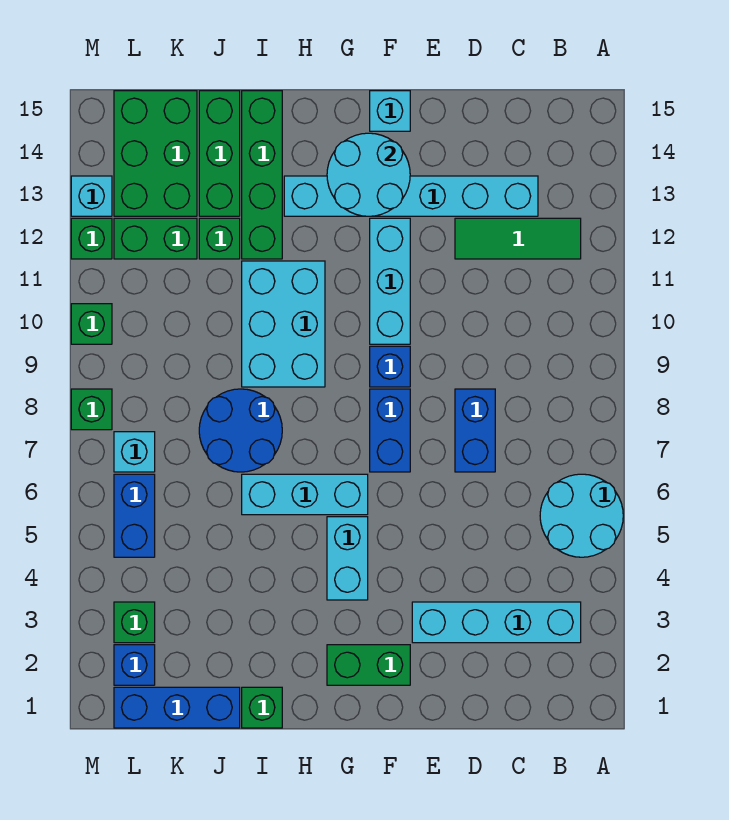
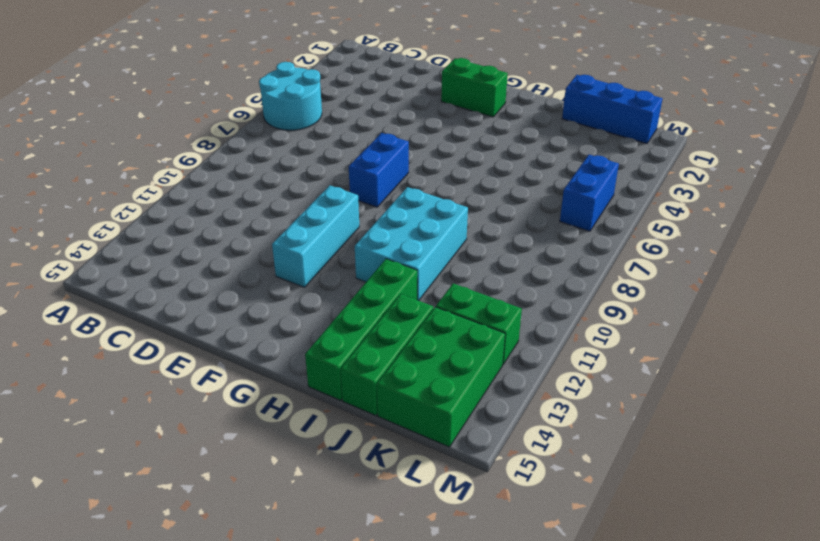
none -> cyan 1x4 brick [412,602,581,643]
none -> green 1x3 tile [455,218,581,259]
none -> cyan 1x6 brick [284,176,538,216]
none -> blue 1x2 brick [455,389,495,472]

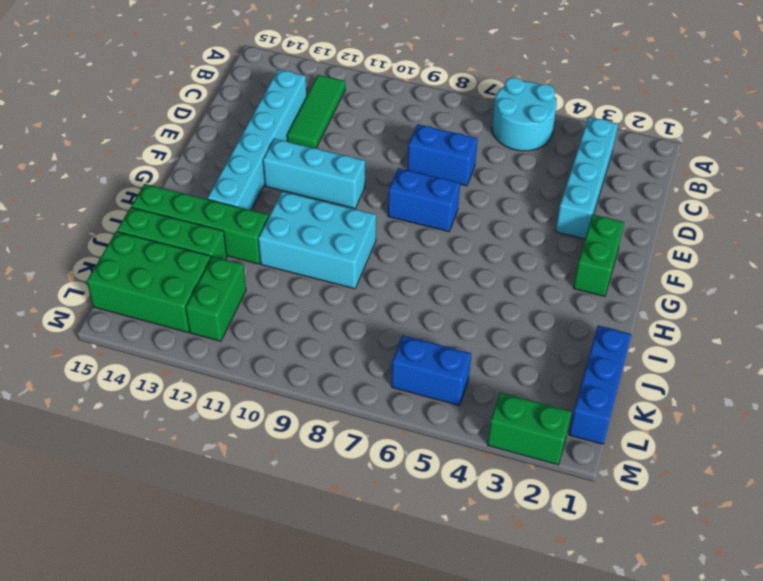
green 1x2 brick [487,392,572,465] -> none
none -> blue 1x1 brick [370,346,410,387]
none -> cyan 1x1 brick [370,91,410,131]
none -> cyan 1x2 brick [327,517,368,600]
none -> cyan 1x3 brick [242,474,368,515]

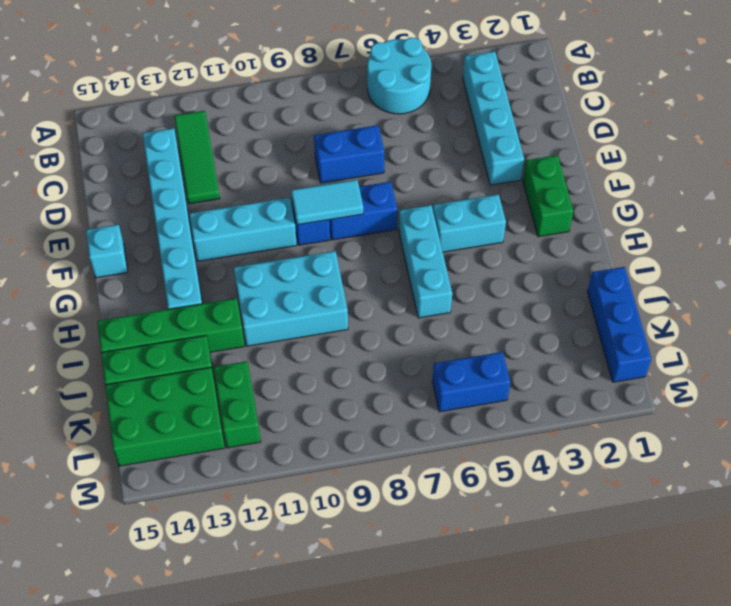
cyan 1x2 tile [291,180,363,225] -> none
none -> green 1x1 brick [242,687,282,728]
none -> blue 2x2 round brick [199,389,282,472]
none -> green 1x1 brick [199,218,240,259]
none -> blue 1x1 brick [114,645,155,685]

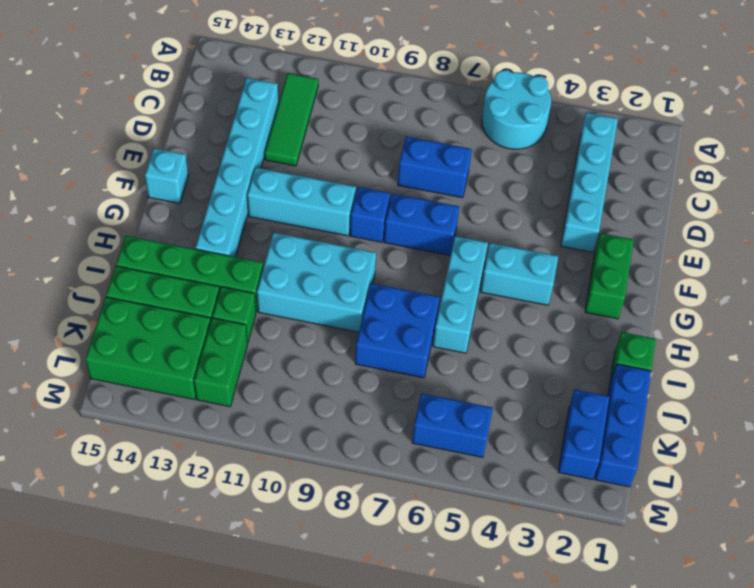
blue 2x2 brick [355,283,440,378] -> blue 2x2 round brick [199,389,282,472]
blue 1x2 brick [558,390,609,479] -> blue 1x1 brick [114,645,155,685]
none -> green 1x1 brick [114,602,155,643]
none -> cyan 1x1 brick [114,432,155,472]
none -> green 1x1 brick [71,389,112,430]
none -> green 1x1 brick [71,304,112,344]

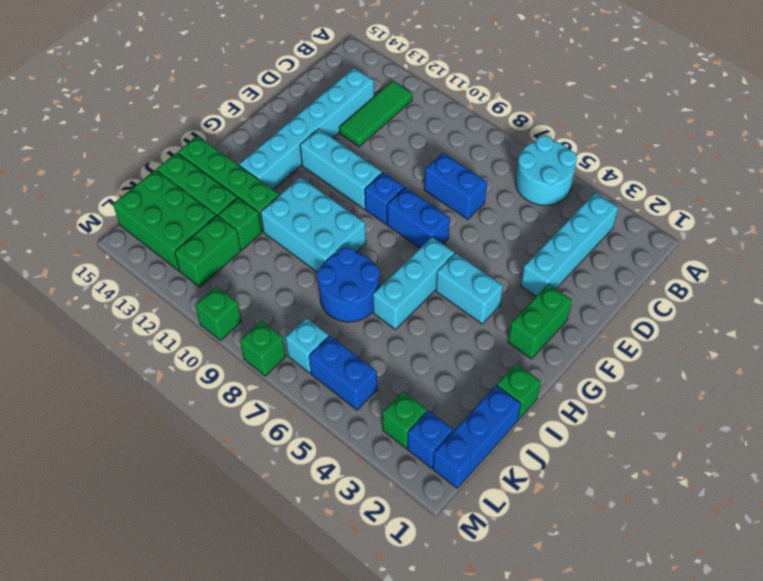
none -> cyan 1x1 brick [370,91,410,131]
none -> green 1x1 brick [71,218,112,259]
none -> cyan 1x1 brick [71,176,112,216]
none -> cyan 2x2 round brick [327,133,410,216]

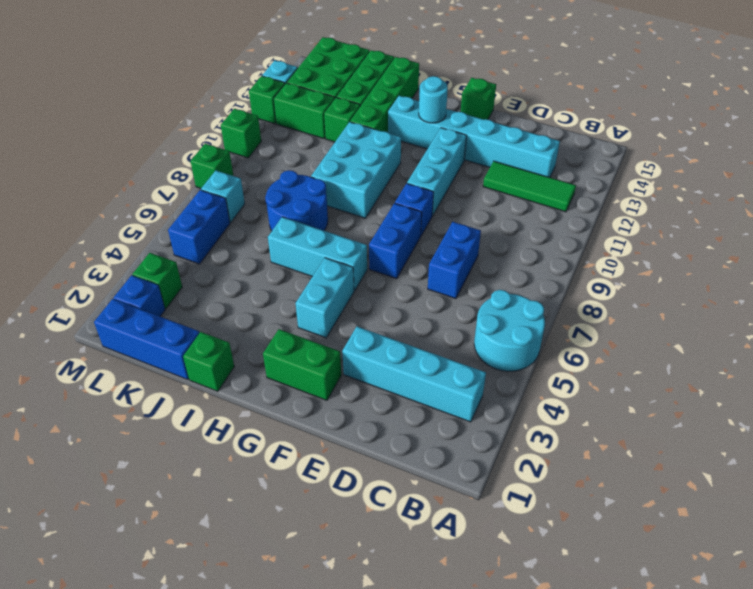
green 1x1 brick [461,78,496,120] -> cyan 1x1 brick [370,91,410,131]
cyan 1x1 round brick [419,76,448,123] -> cyan 2x2 round brick [327,133,410,216]

